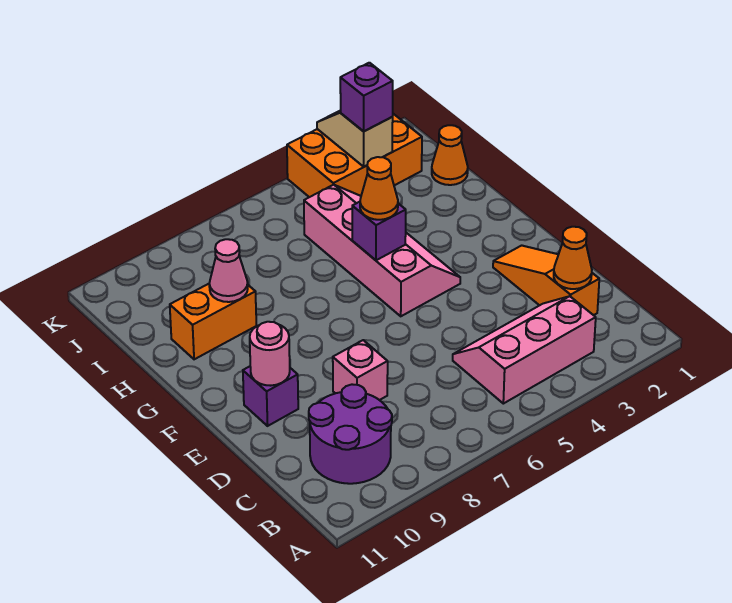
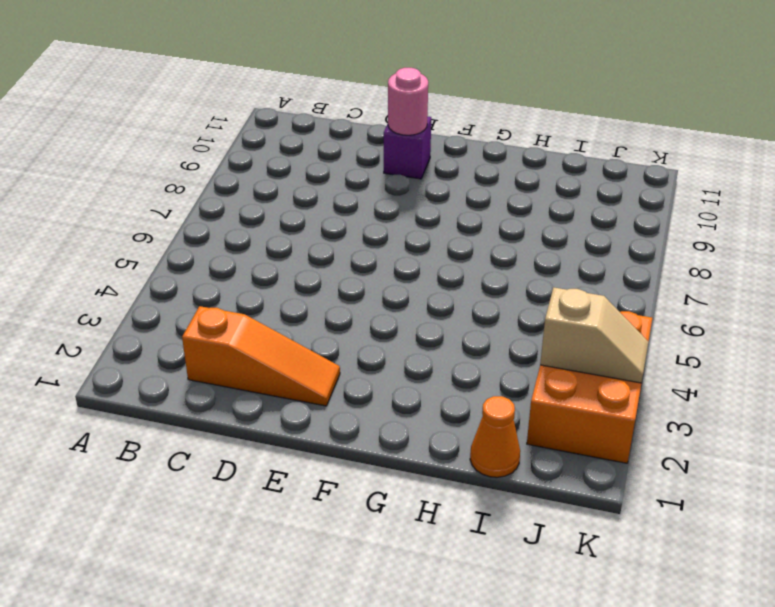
none -> pink 2x3 slope [453,296,596,404]
none -> purple 2x2 round brick [309,384,392,484]
none -> pink 1x1 brick [333,340,388,400]

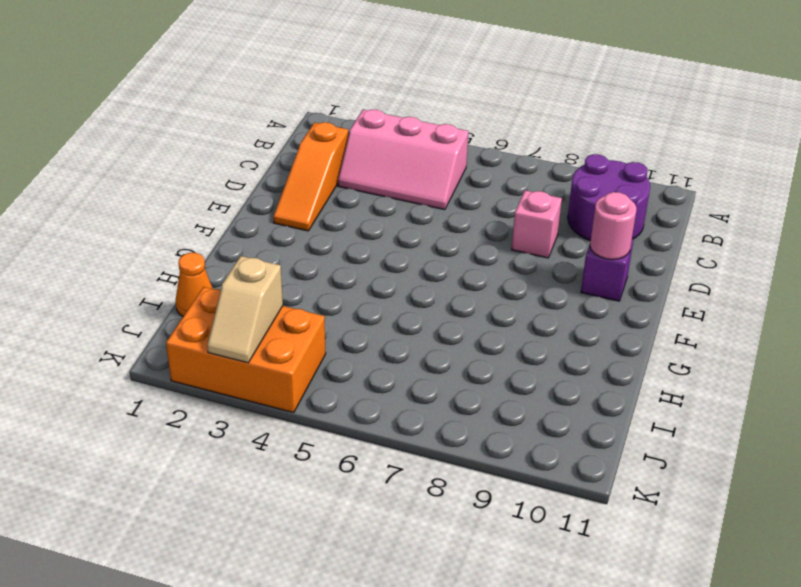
none -> pink 2x4 slope [304,185,460,316]
none -> orange 1x2 brick [170,284,256,359]
none -> orange 1x1 cone [554,227,592,289]

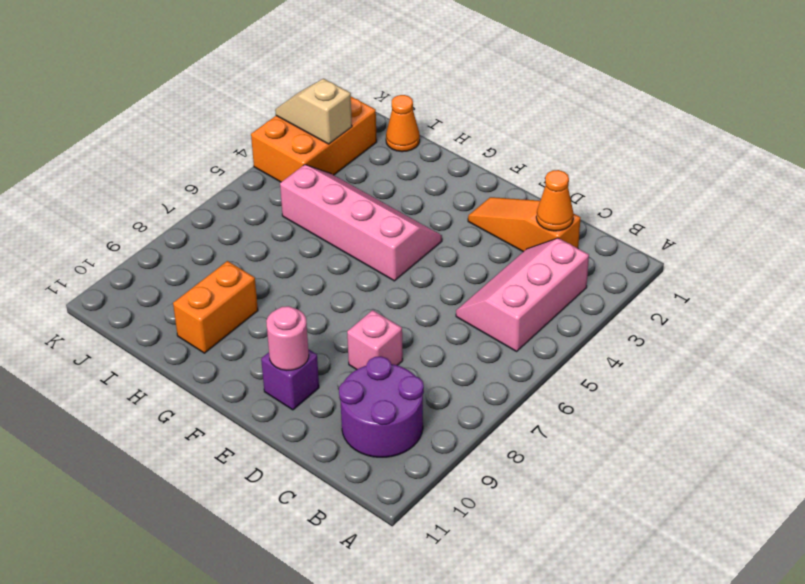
none -> purple 1x1 brick [352,202,406,260]
none -> pink 1x1 cone [209,239,248,302]
none -> orange 1x1 cone [360,157,398,220]

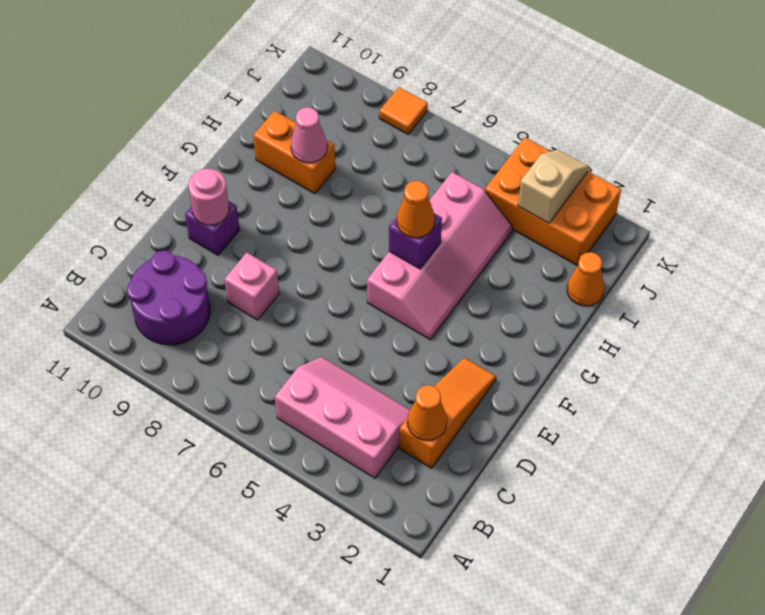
orange 1x1 tile [379,87,428,134] -> none
none -> purple 1x1 brick [340,63,393,131]

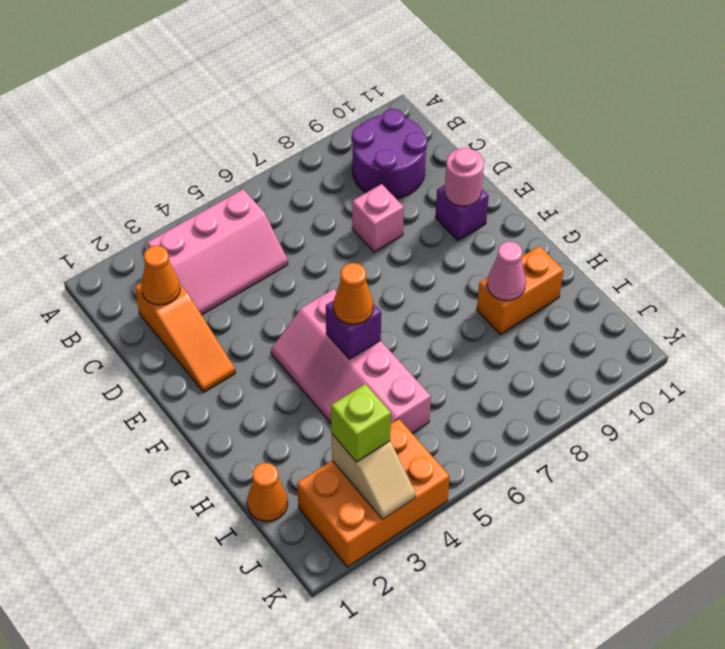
lime 1x1 brick [331,384,391,462] -> purple 1x1 brick [340,63,393,131]

